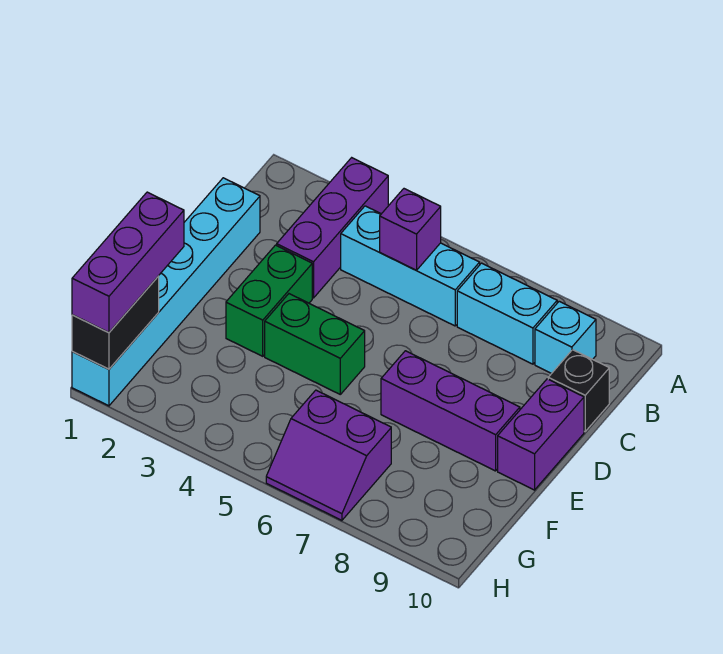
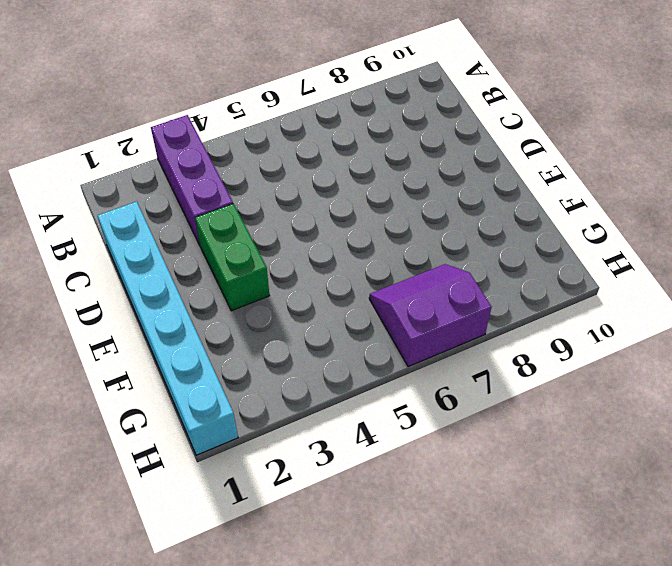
purple 2x2 slope [369,264,492,367] -> purple 2x2 slope turned to [266,390,391,520]
none -> cyan 1x3 brick [341,206,480,326]
none -> cyan 1x2 brick [457,263,557,364]
none -> cyan 1x1 brick [535,301,596,374]

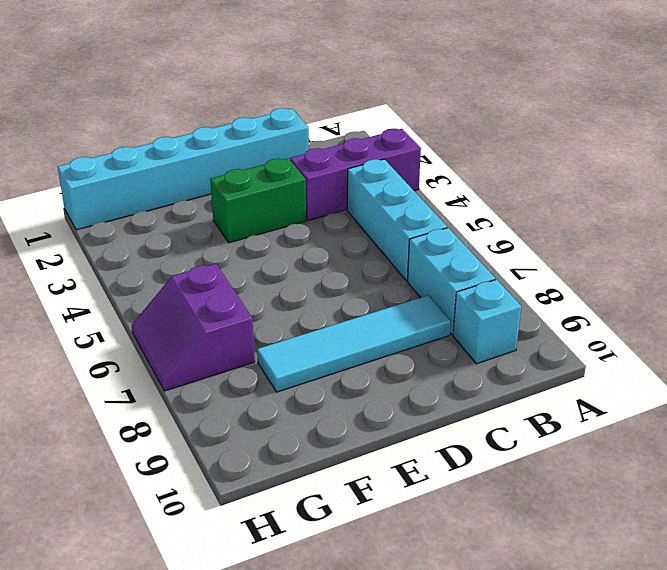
cyan 1x4 tile [257,295,451,392] -> purple 1x3 brick [381,351,520,471]
none -> black 1x1 brick [548,350,609,431]
none -> purple 1x2 brick [498,379,584,490]
none -> green 1x2 brick [265,294,365,394]

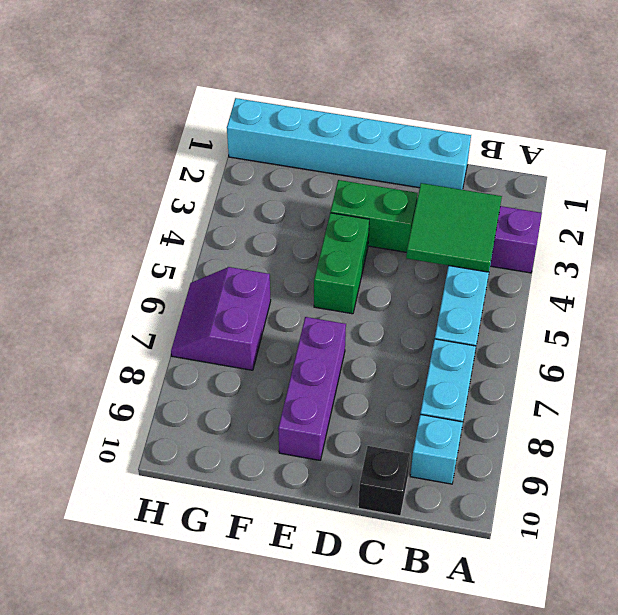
green 2x2 tile [406,183,502,272] -> none
none -> purple 1x2 brick [498,379,584,490]
none -> purple 1x1 brick [380,189,441,270]
none -> black 1x2 brick [72,276,159,369]

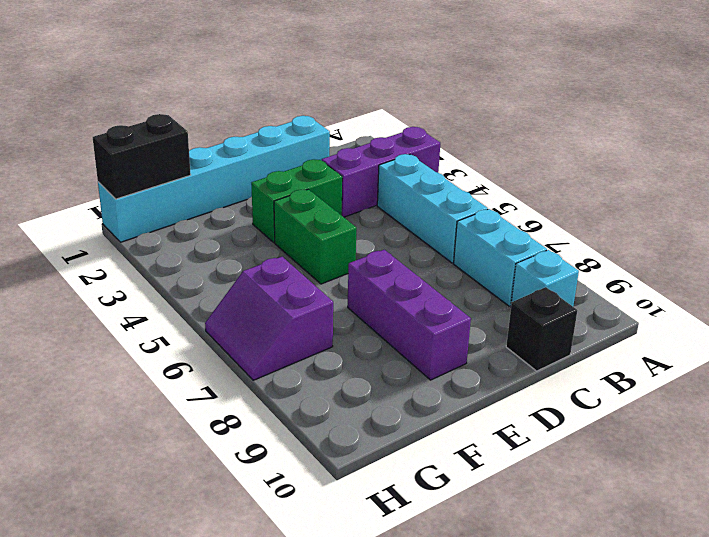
none -> purple 1x2 brick [498,379,584,490]
none -> purple 1x1 brick [380,189,441,270]
none -> purple 1x3 brick [72,192,184,333]

